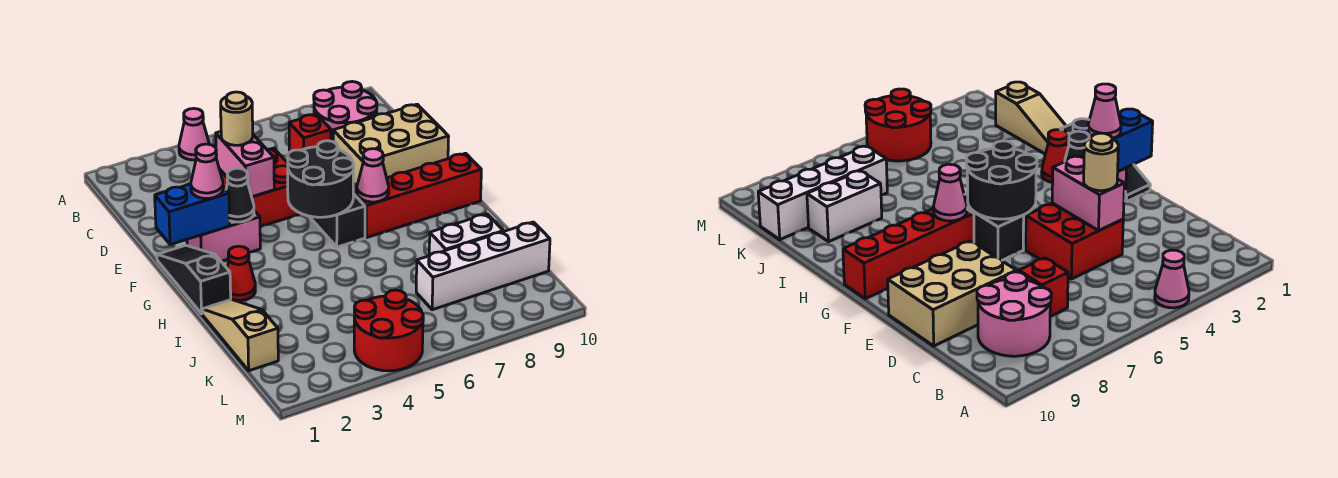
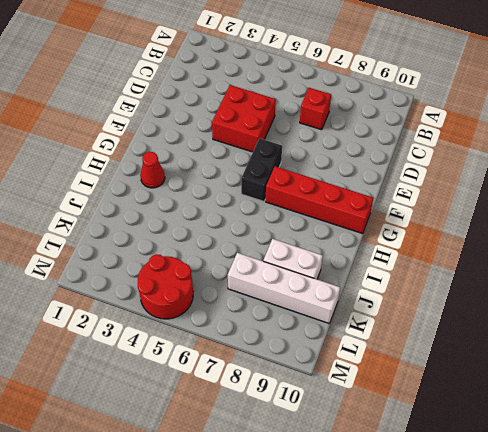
none -> pink 1x1 cone [179,108,210,160]
none -> pink 2x2 round brick [314,82,377,142]
none -> tan 2x3 brick [333,104,449,187]

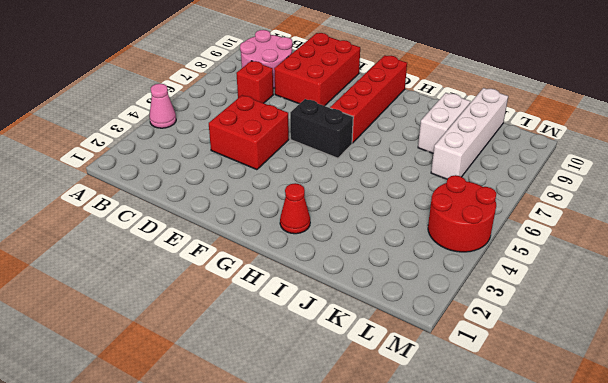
red 2x3 brick [274,33,360,106] -> tan 2x3 brick [333,104,449,187]
none -> black 1x3 slope [157,245,231,314]
none -> pink 1x2 brick [187,211,260,261]
none -> tan 1x3 slope [202,299,278,371]

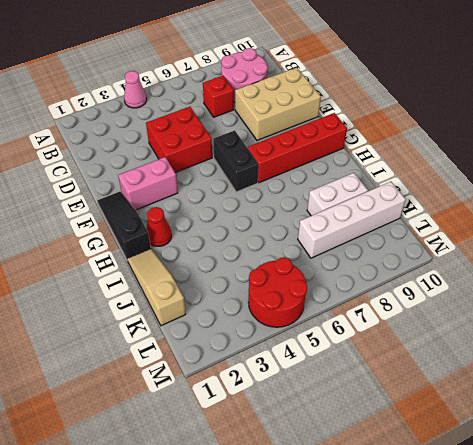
none -> pink 1x2 brick [216,132,274,197]
none -> blue 1x2 brick [155,184,230,245]
none -> black 1x1 cone [226,168,254,222]

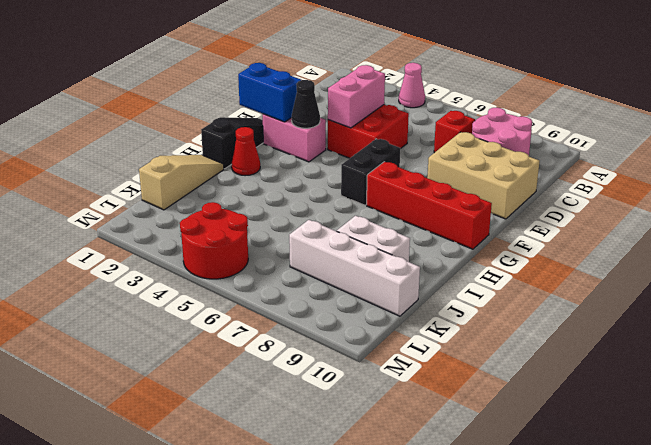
none -> black 2x2 round brick [288,141,354,217]
none -> pink 1x1 cone [357,149,389,202]
none -> tan 1x1 round brick [221,92,253,145]

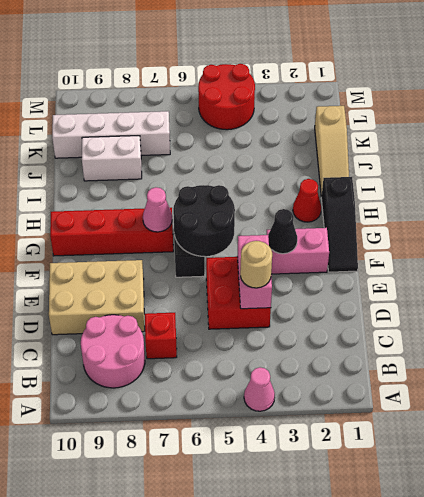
none -> blue 1x2 brick [155,184,230,245]
none -> pink 1x1 cone [191,144,223,199]

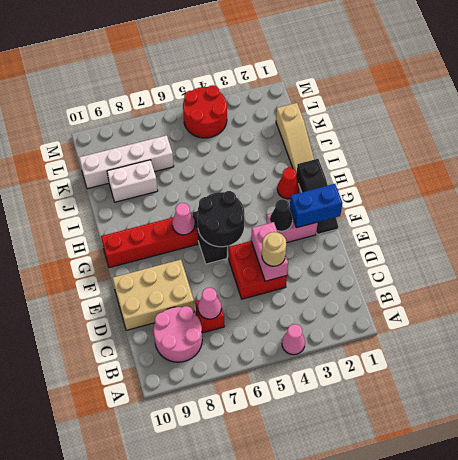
pink 1x1 cone [198,288,221,319] -> pink 1x1 cone moved to [191,144,223,199]

